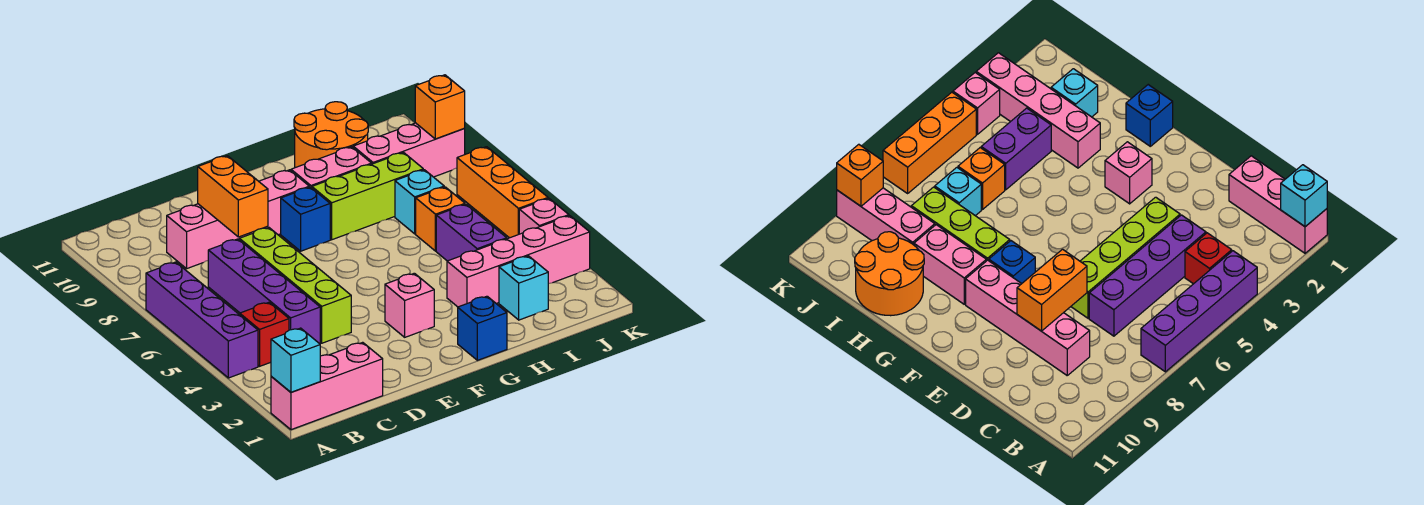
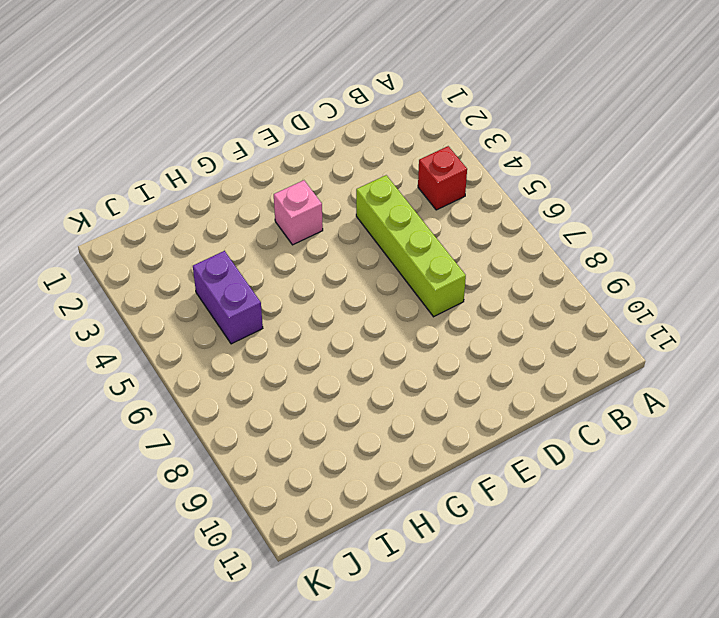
none -> pink 1x3 brick [271,342,383,430]
none -> purple 1x4 brick [146,262,258,378]
none -> purple 1x4 brick [208,239,320,344]

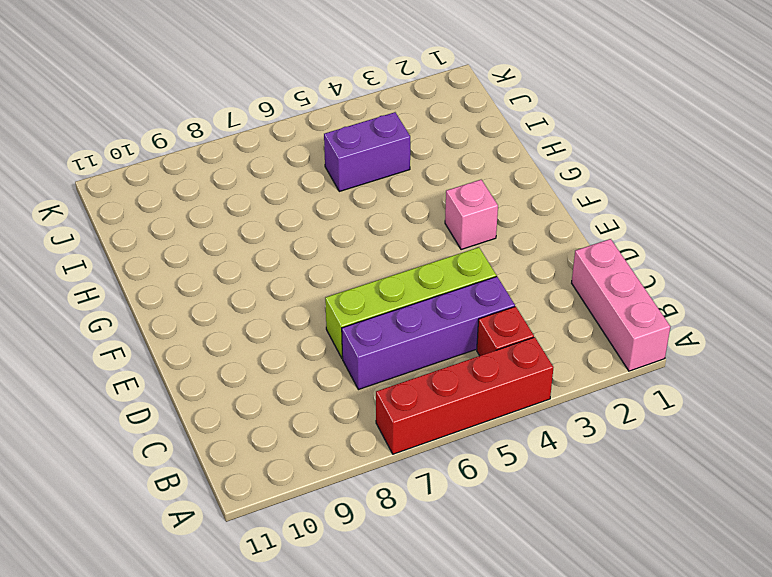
red 1x4 brick [376,337,554,454] -> purple 1x4 brick [146,262,258,378]
none -> pink 1x4 brick [167,170,309,269]
none -> blue 1x1 brick [281,187,330,251]
none -> blue 1x1 brick [458,296,507,360]

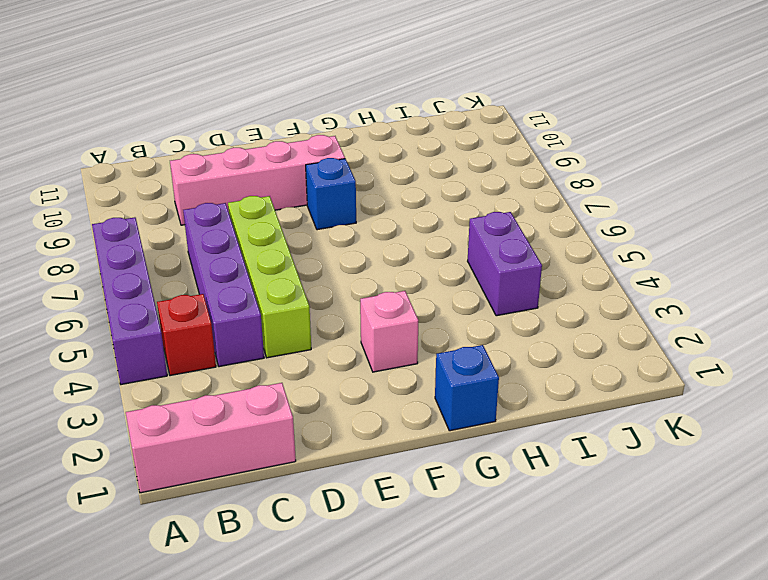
none -> lime 1x3 brick [312,153,423,240]
none -> pink 1x2 brick [291,147,372,188]
none -> pink 1x4 brick [447,216,590,307]

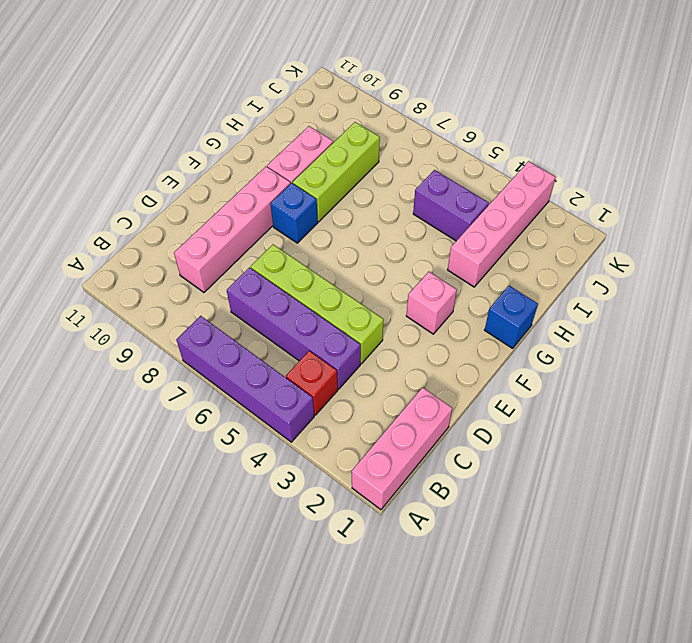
none -> orange 2x2 round brick [294,102,368,168]
none -> cyan 1x1 brick [499,256,548,320]
none -> orange 1x1 brick [416,187,465,251]

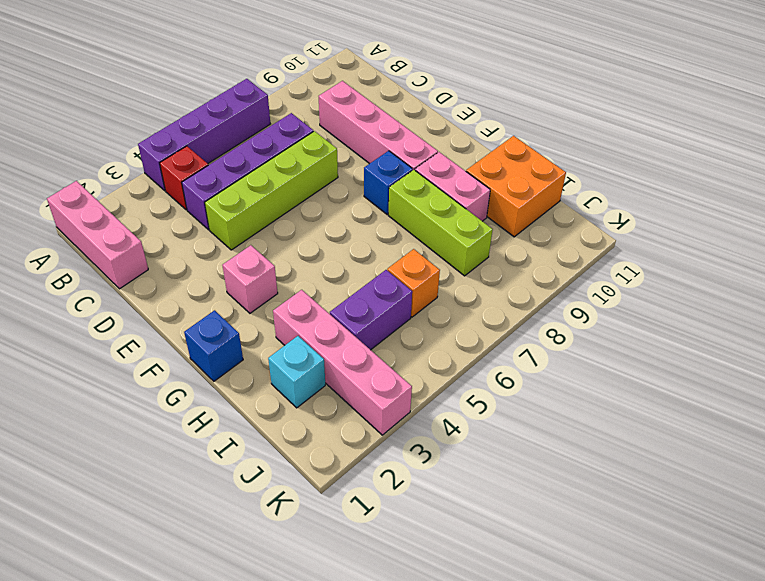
orange 2x2 brick [466,136,566,237] -> orange 2x2 round brick [294,102,368,168]
none -> cyan 1x1 brick [395,170,444,234]
none -> pink 1x3 brick [353,123,465,177]
none -> pink 1x1 brick [519,198,569,234]

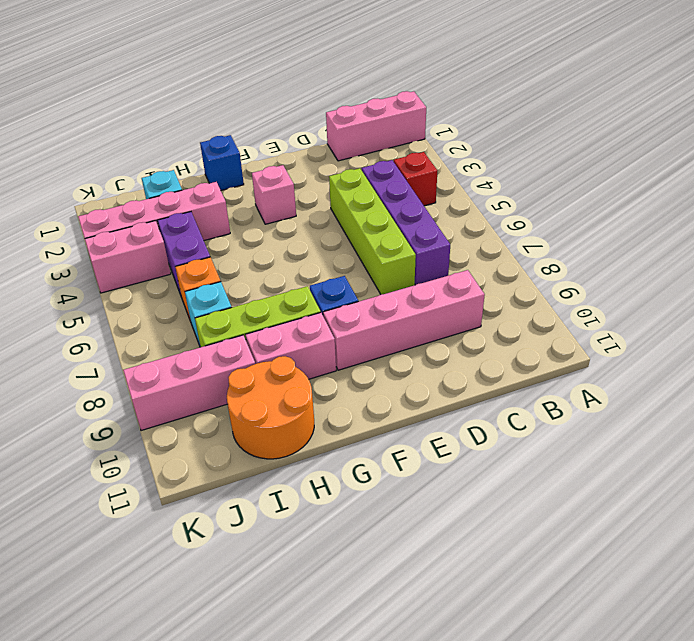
pink 1x2 brick [85,221,171,293] -> pink 1x1 brick [519,198,569,234]
none -> purple 1x4 brick [146,262,258,378]
none -> orange 1x3 brick [457,147,548,238]
none -> cyan 1x1 brick [271,328,320,392]

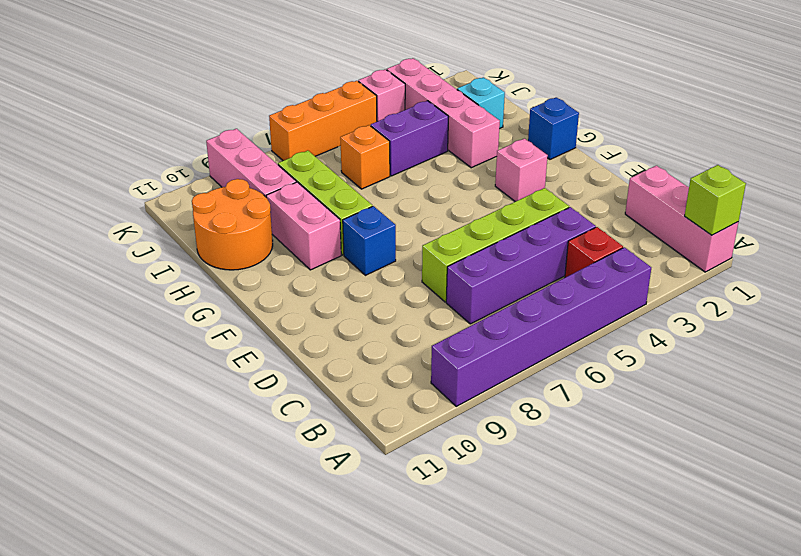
lime 1x1 brick [685,165,746,235] -> cyan 1x1 brick [271,328,320,392]
purple 1x6 brick [431,247,651,406] -> purple 1x4 brick [146,262,258,378]
none -> pink 1x4 brick [167,170,309,269]
none -> cyan 1x1 brick [395,170,444,234]
none -> orange 1x2 brick [198,156,268,237]

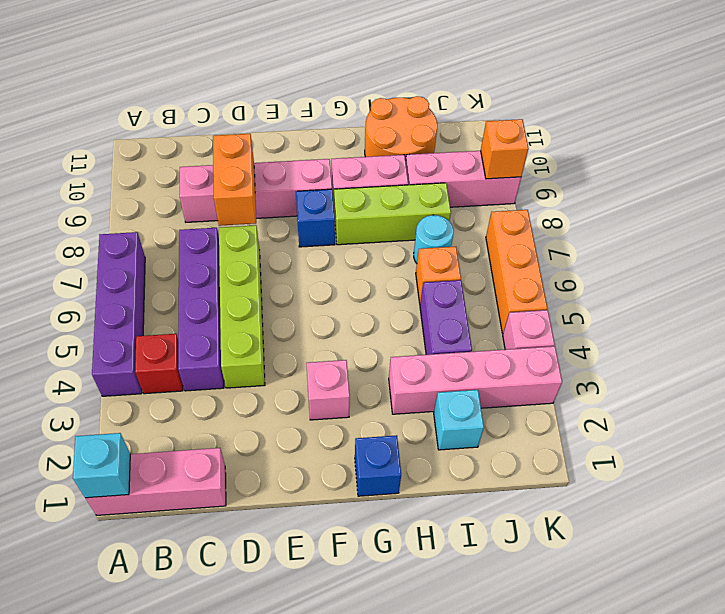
cyan 1x1 round brick [414,215,454,263] -> cyan 1x1 brick [395,170,444,234]

